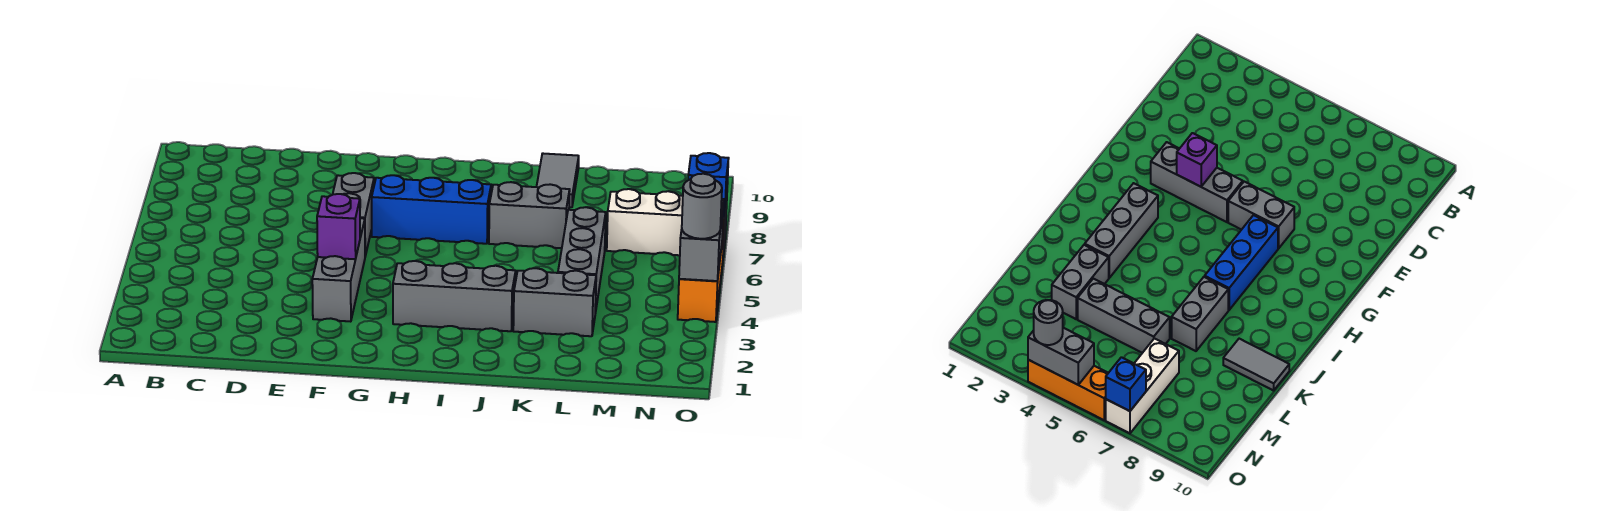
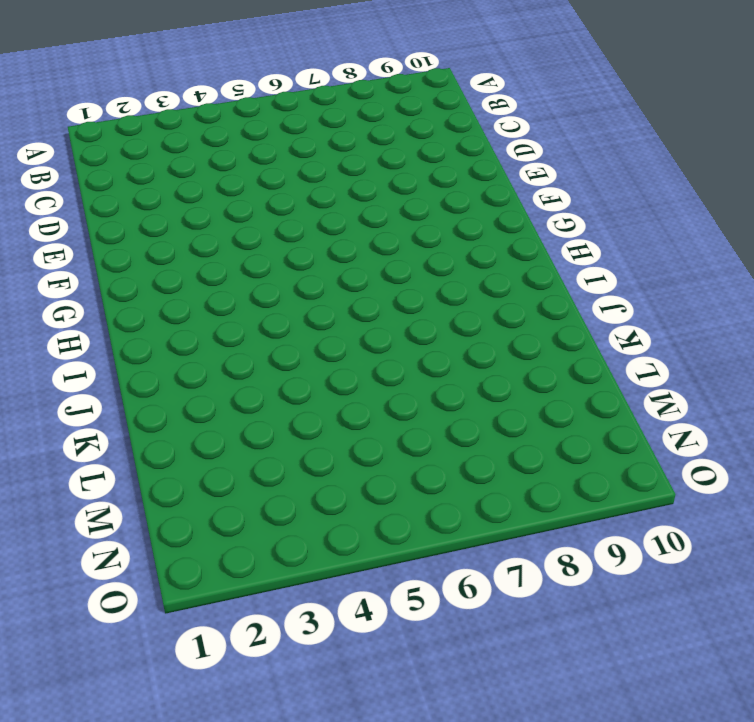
none -> grey 1x3 brick [312,218,365,322]
none -> grey 1x2 brick [333,173,374,256]
none -> blue 1x3 brick [372,175,491,244]

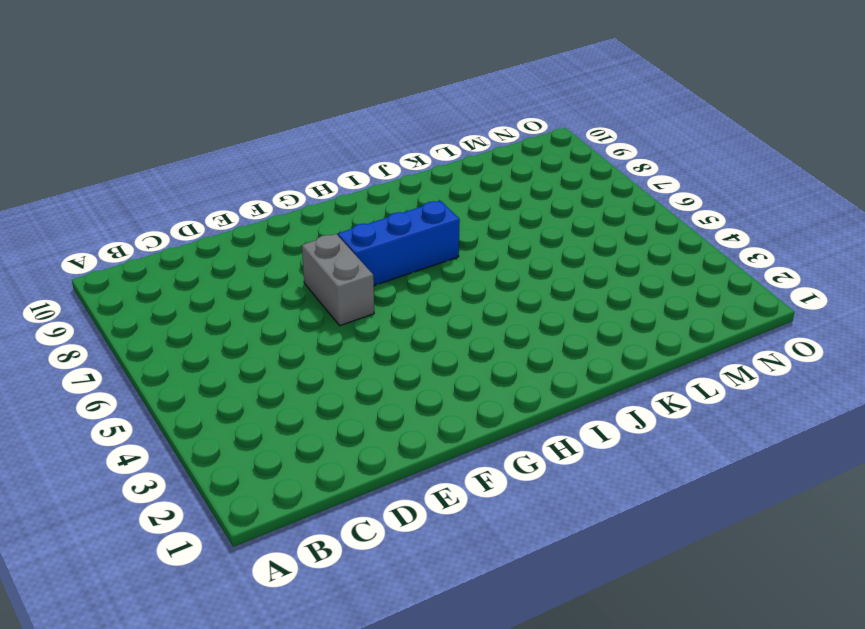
none -> grey 1x3 brick [312,218,365,322]
none -> grey 1x3 brick [393,261,516,331]
none -> grey 1x2 brick [489,182,570,248]

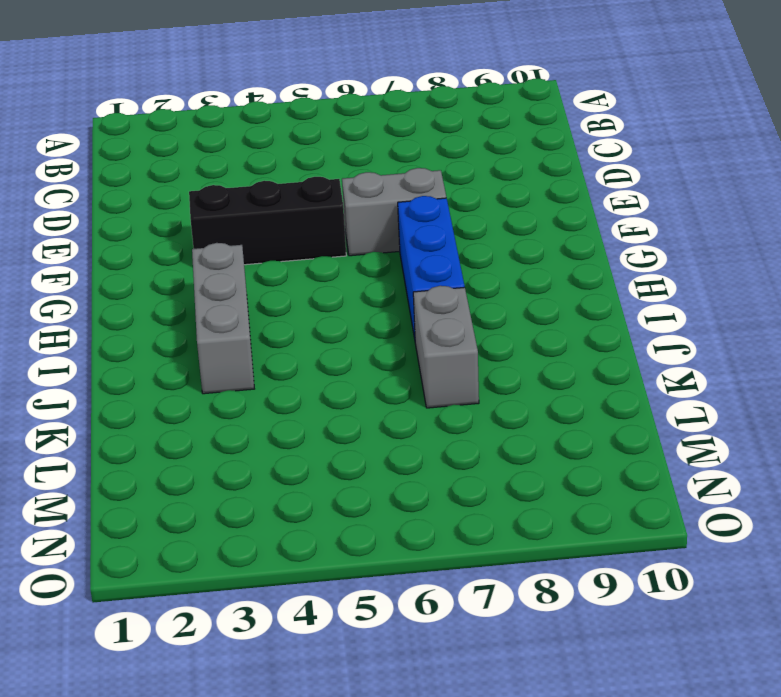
black 1x3 brick [189,177,346,265] -> grey 1x3 brick [312,218,365,322]
none -> grey 1x2 brick [513,268,596,336]
none -> grey 1x2 tile [537,154,579,207]
none -> grey 1x3 brick [558,207,606,313]

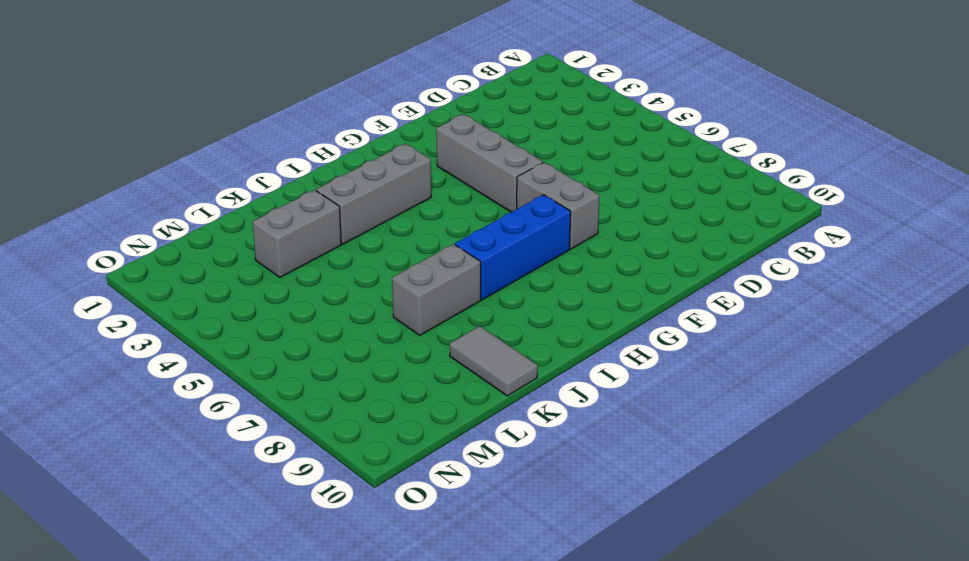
none -> grey 1x3 brick [558,207,606,313]
none -> white 1x3 brick [607,189,727,255]
none -> orange 1x3 brick [678,219,725,322]

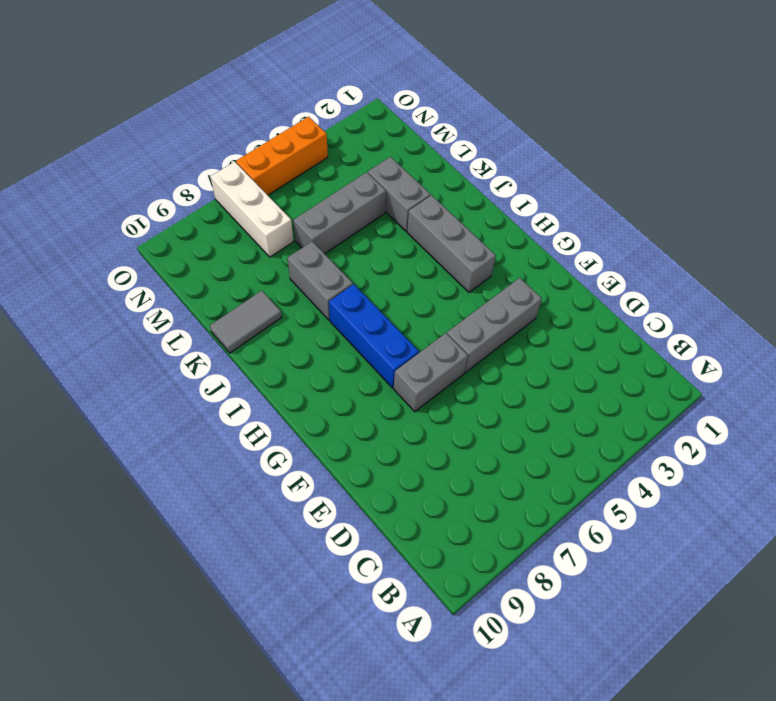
none -> purple 1x1 brick [317,194,360,259]
none -> grey 1x2 brick [679,199,724,281]
none -> blue 1x1 brick [688,153,729,218]

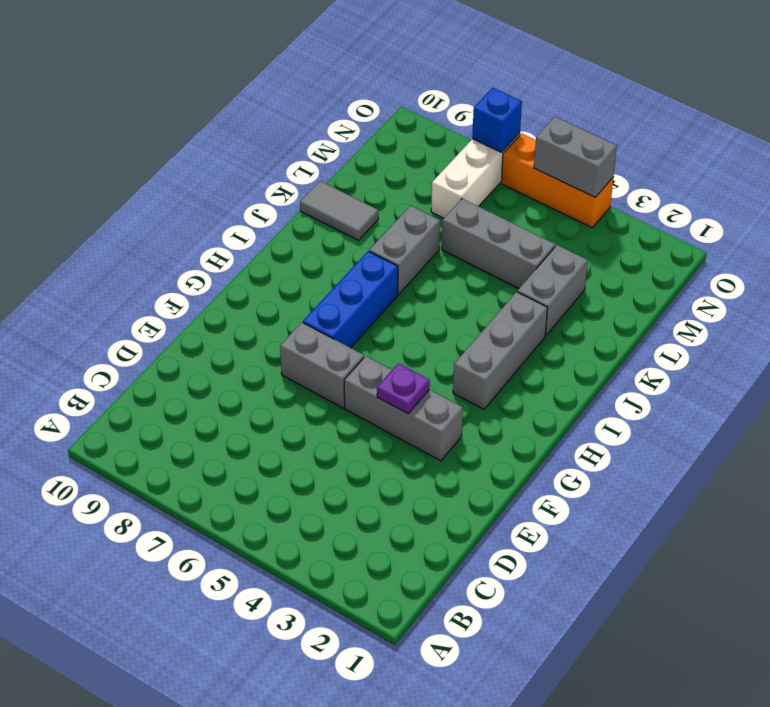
purple 1x1 plate [377,363,430,414] -> purple 1x1 brick [317,194,360,259]
none -> grey 1x1 round brick [682,174,722,239]

